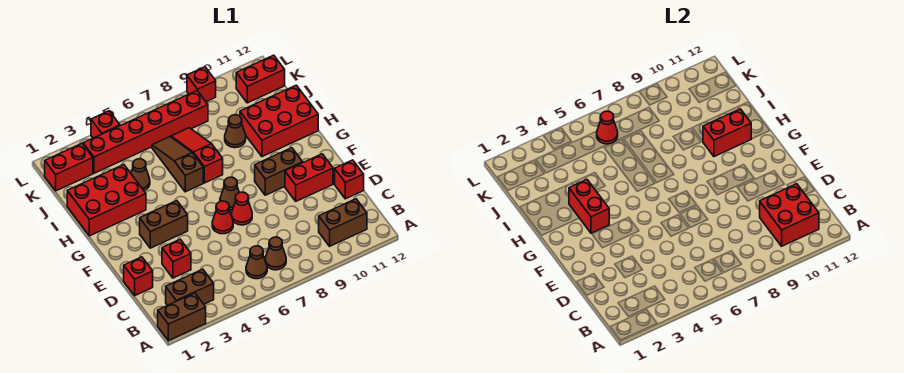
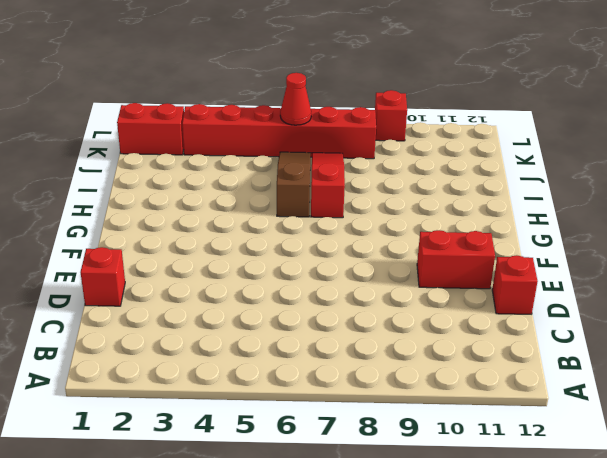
none -> brown 1x2 brick [158,293,206,341]
none -> brown 1x2 brick [166,269,214,305]
none -> brown 1x1 cone [246,246,267,279]

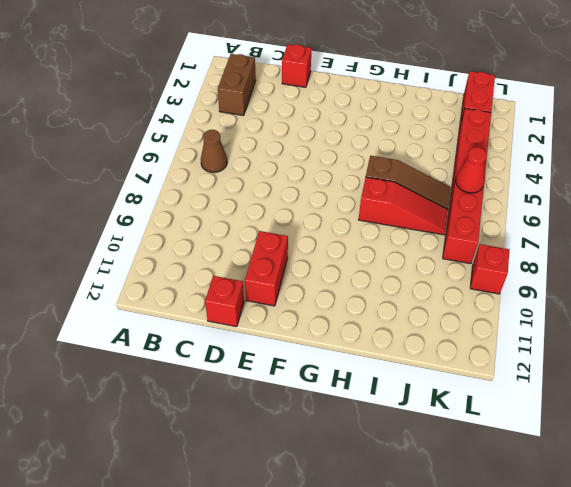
none -> brown 1x2 brick [158,293,206,341]
none -> brown 1x1 cone [265,237,286,270]
none -> brown 1x2 brick [319,199,367,246]

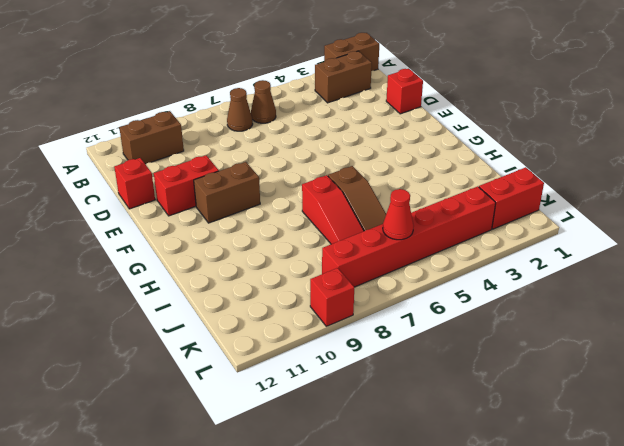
none -> red 1x1 brick [162,239,191,278]
none -> red 1x1 cone [212,201,233,234]
none -> red 1x1 cone [231,192,252,225]

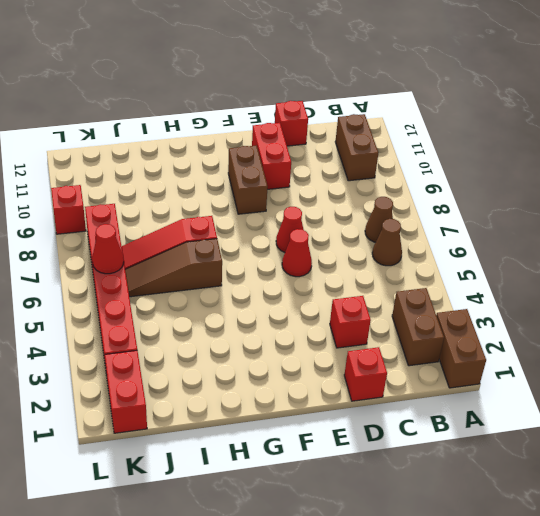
none -> brown 1x2 brick [140,201,188,248]
none -> brown 1x1 cone [220,177,239,210]
none -> red 2x3 brick [67,165,146,236]

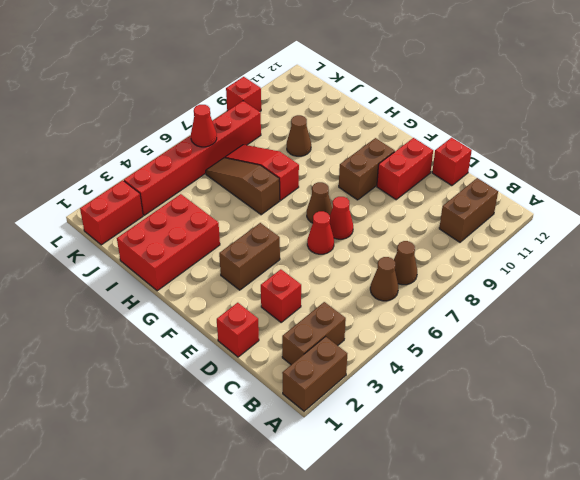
none -> red 2x3 brick [240,85,318,157]
none -> brown 1x1 cone [131,159,150,191]
none -> red 1x2 brick [236,55,285,103]

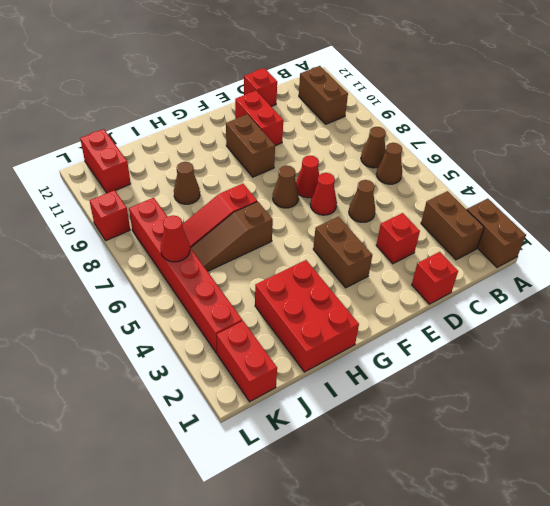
brown 1x1 cone [349,180,375,222] -> brown 1x1 cone moved to [131,159,150,191]
none -> red 2x3 brick [240,85,318,157]
none -> red 1x1 brick [91,111,120,138]
none -> red 2x2 brick [760,184,819,246]

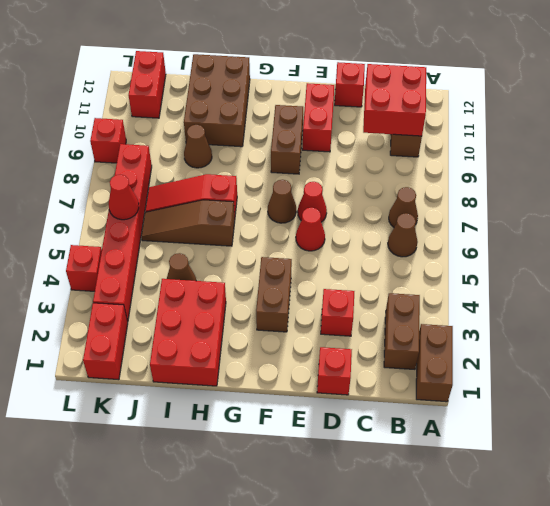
brown 2x3 brick [184,54,250,147] -> red 2x3 brick [240,85,318,157]
none -> red 1x2 brick [569,180,609,233]
none -> red 1x2 brick [703,109,751,157]

